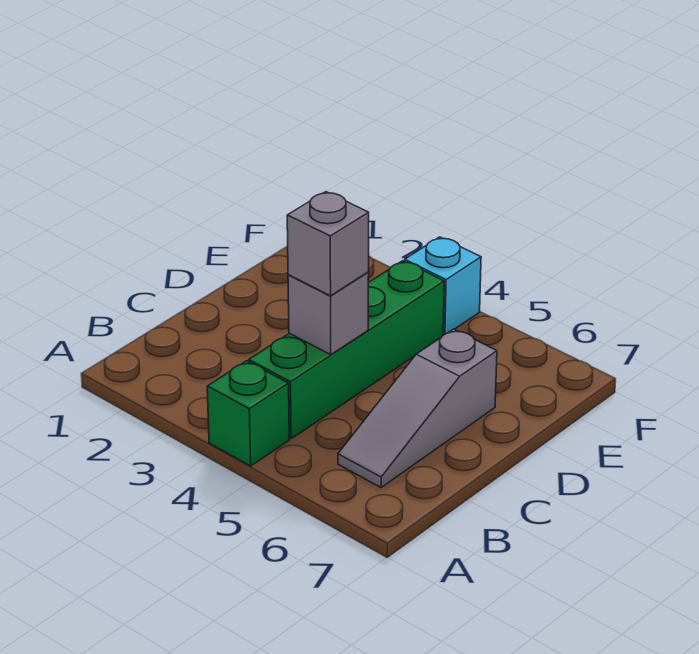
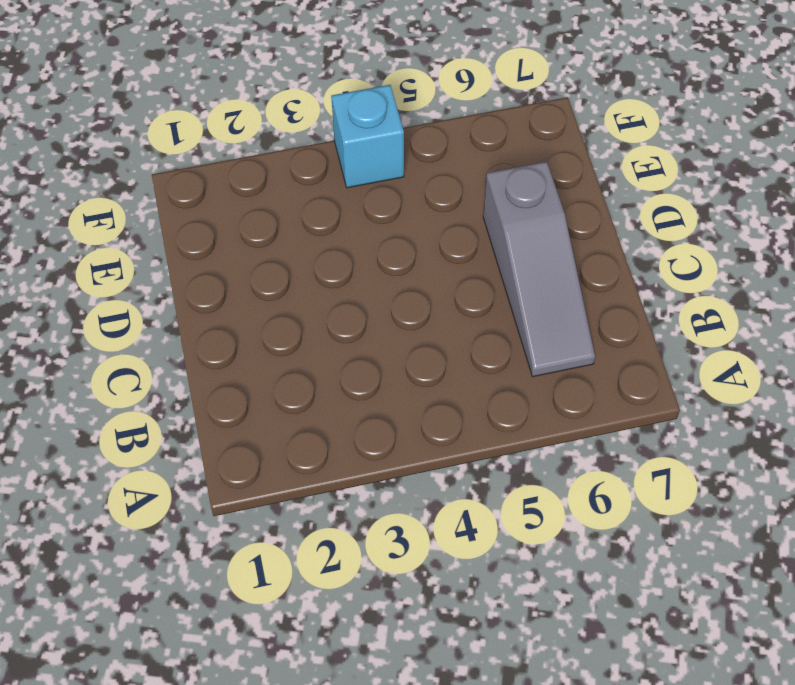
none -> green 1x1 brick [207,361,289,466]
none -> green 1x4 brick [249,261,444,439]

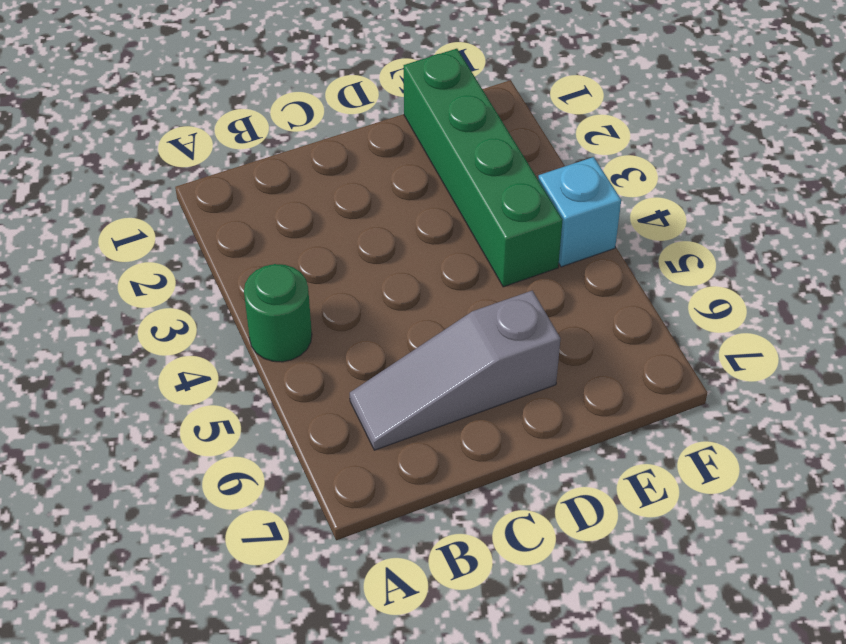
green 1x1 round brick [244,264,312,362] -> green 1x1 brick [207,361,289,466]
green 1x4 brick [404,49,563,287] -> green 1x4 brick turned to [249,261,444,439]
none -> grey 1x1 brick [288,272,369,355]
none -> grey 1x1 brick [287,192,369,296]

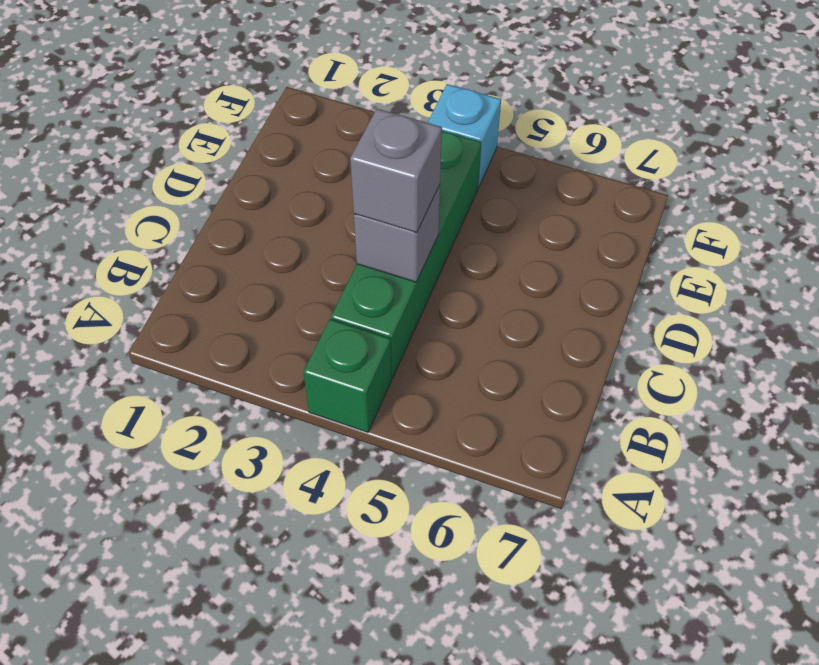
none -> grey 1x3 slope [338,329,497,488]

